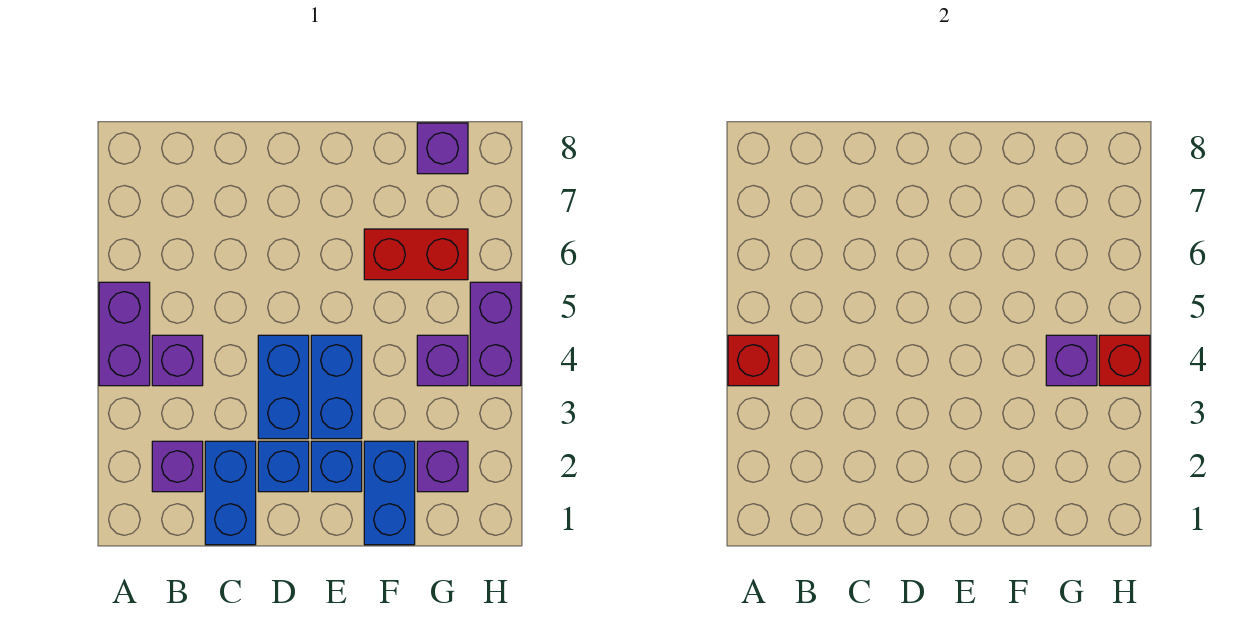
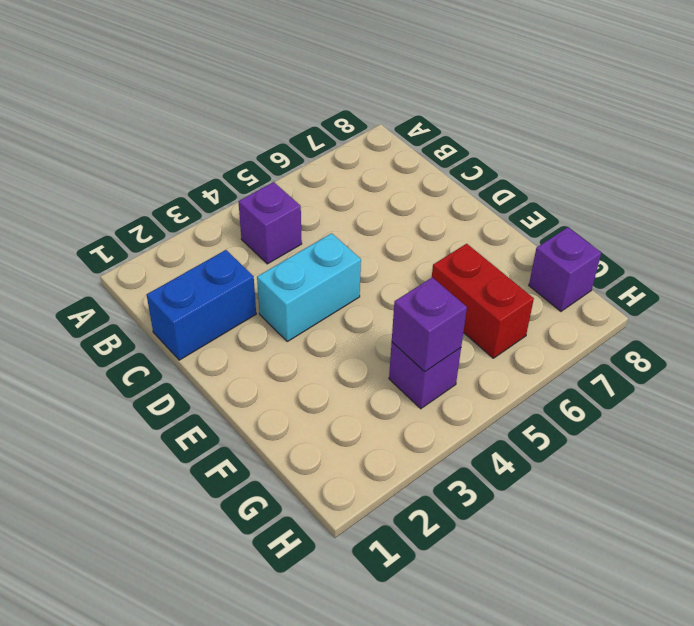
cyan 1x2 brick [257,233,361,341] -> blue 1x2 brick [258,335,309,439]
none -> purple 1x2 brick [99,282,150,386]
none -> purple 1x1 brick [152,441,203,492]
none -> blue 1x1 brick [258,441,309,492]

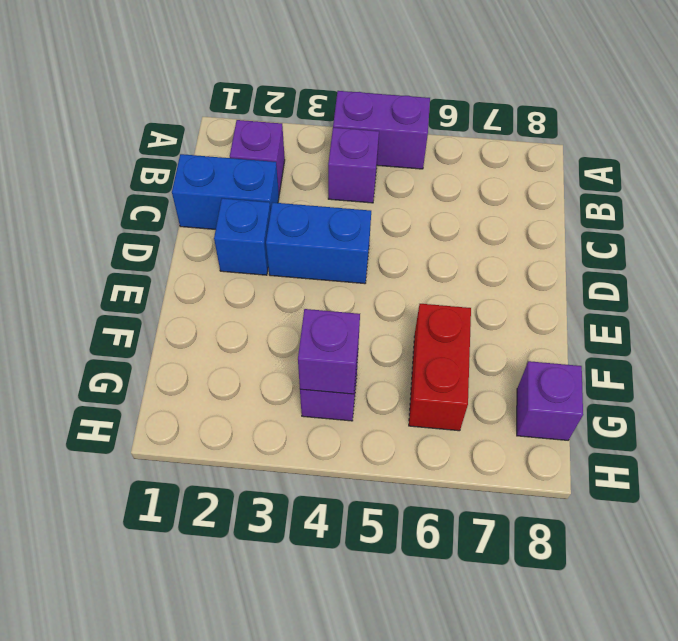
none -> blue 1x1 brick [311,441,362,492]
none -> blue 1x2 brick [311,335,362,439]
none -> blue 1x2 brick [364,441,415,545]

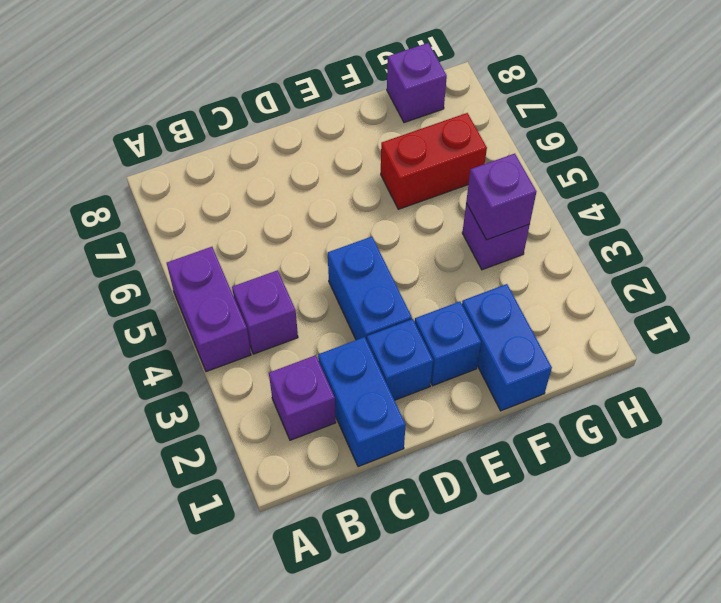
none -> blue 1x2 brick [311,335,362,439]
none -> purple 1x1 brick [417,441,468,492]
none -> purple 1x2 brick [470,282,521,386]

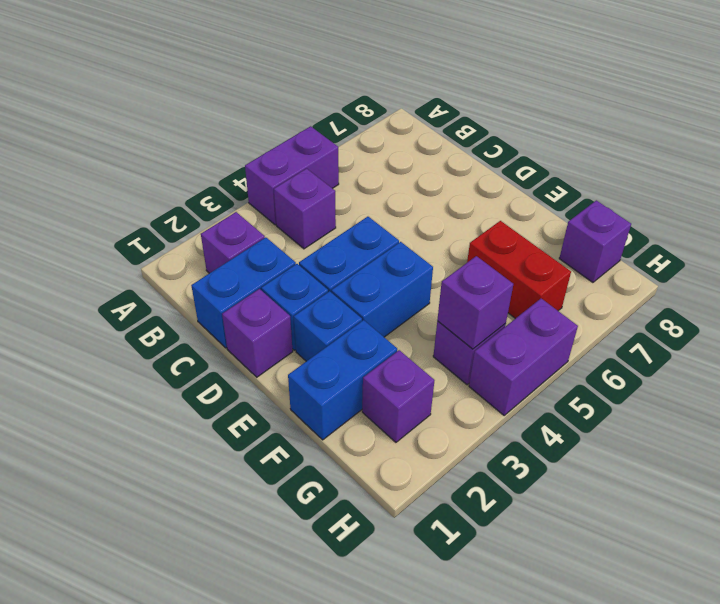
purple 1x1 brick [222,289,293,377] -> none
none -> red 1x1 brick [728,335,779,386]
none -> red 1x1 brick [1099,335,1150,386]

